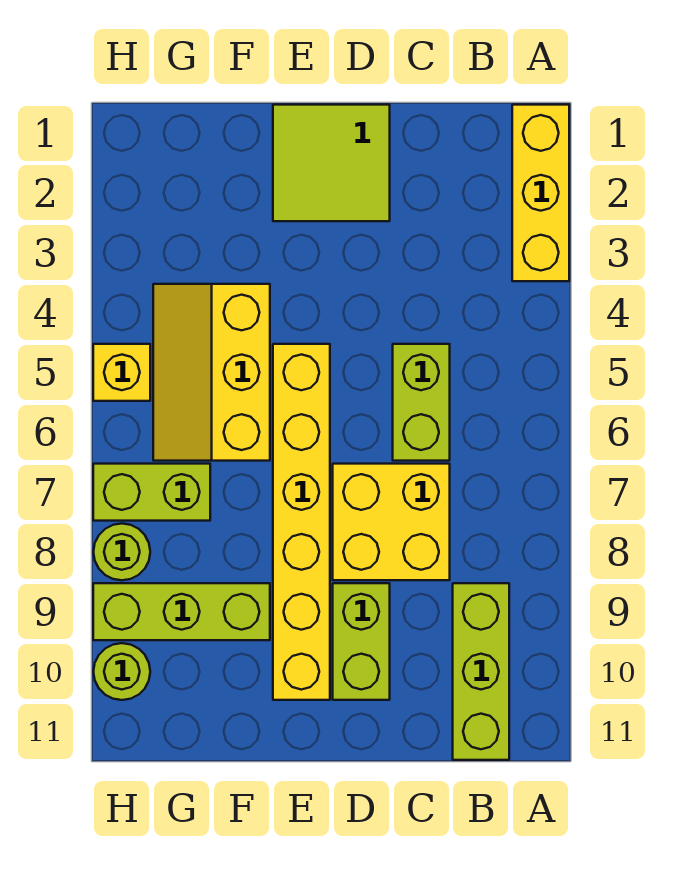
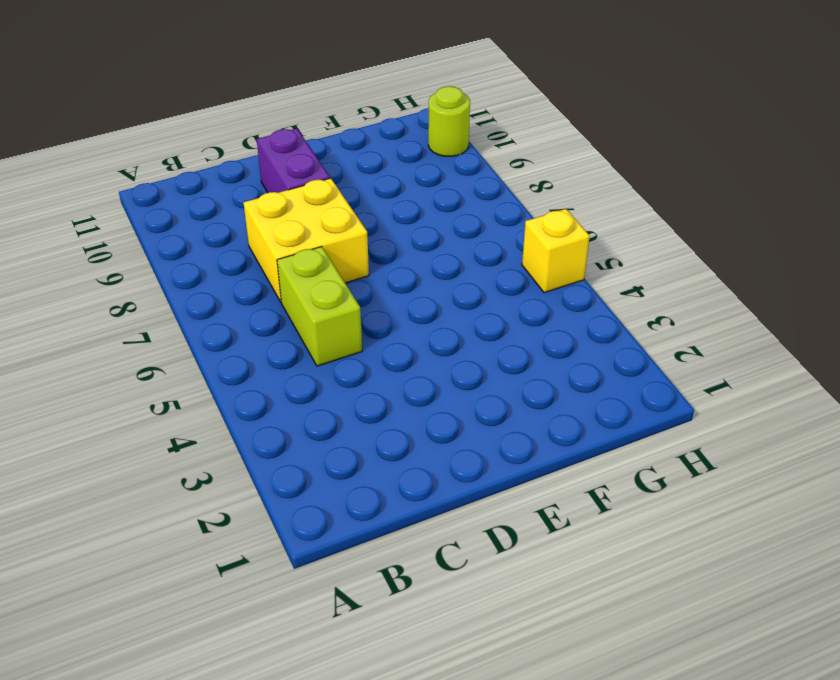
purple 1x2 brick [257,129,330,193] -> lime 1x2 brick [333,583,390,700]
none -> yellow 1x3 brick [512,105,569,281]
none -> lime 1x3 brick [453,583,509,760]
none -> lime 2x2 tile [273,105,390,221]

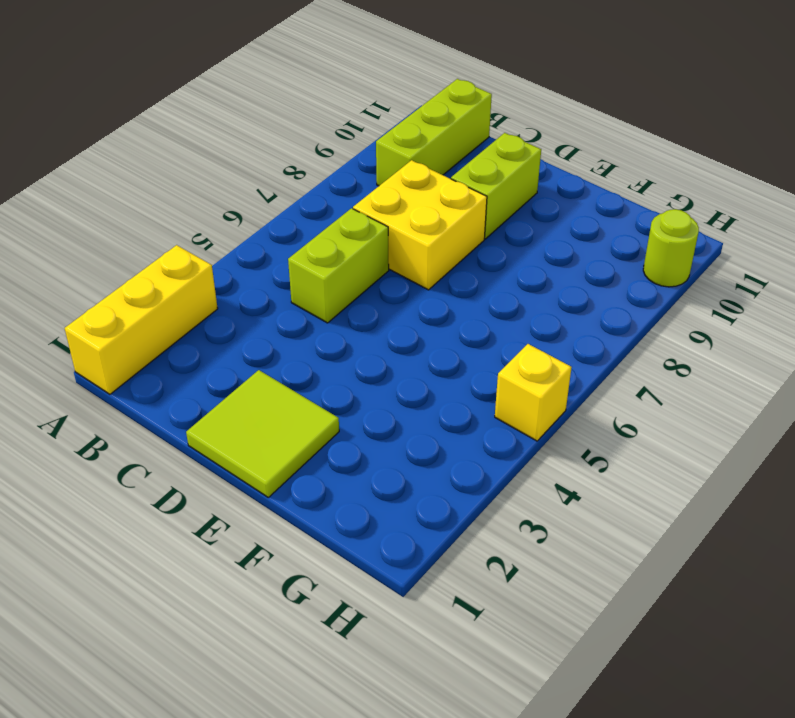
none -> yellow 1x6 brick [273,344,330,700]
none -> yellow 2x3 slope [153,284,270,461]
none -> lime 1x3 brick [93,583,270,640]

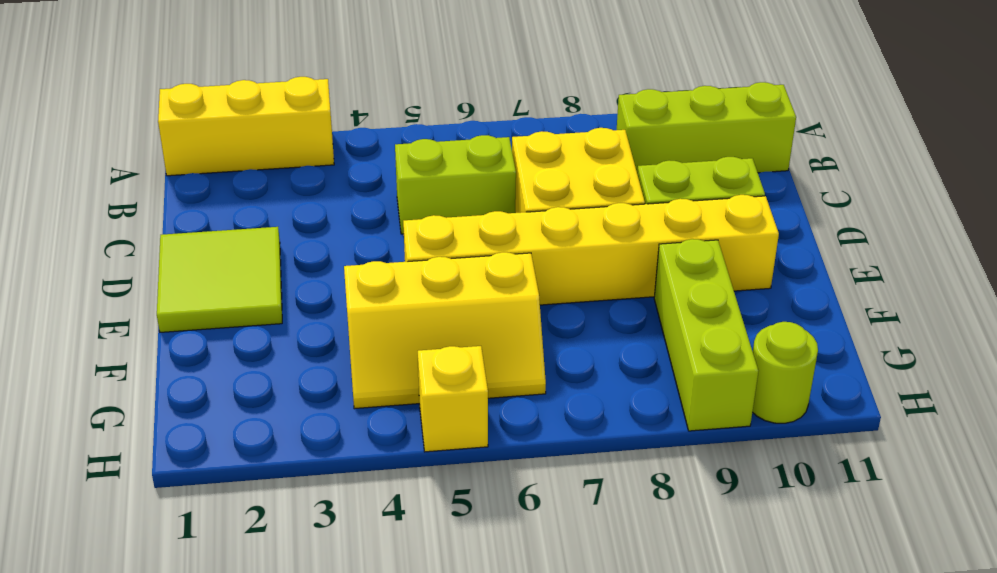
none -> lime 1x2 brick [93,464,210,521]
none -> lime 1x1 round brick [93,524,150,580]

